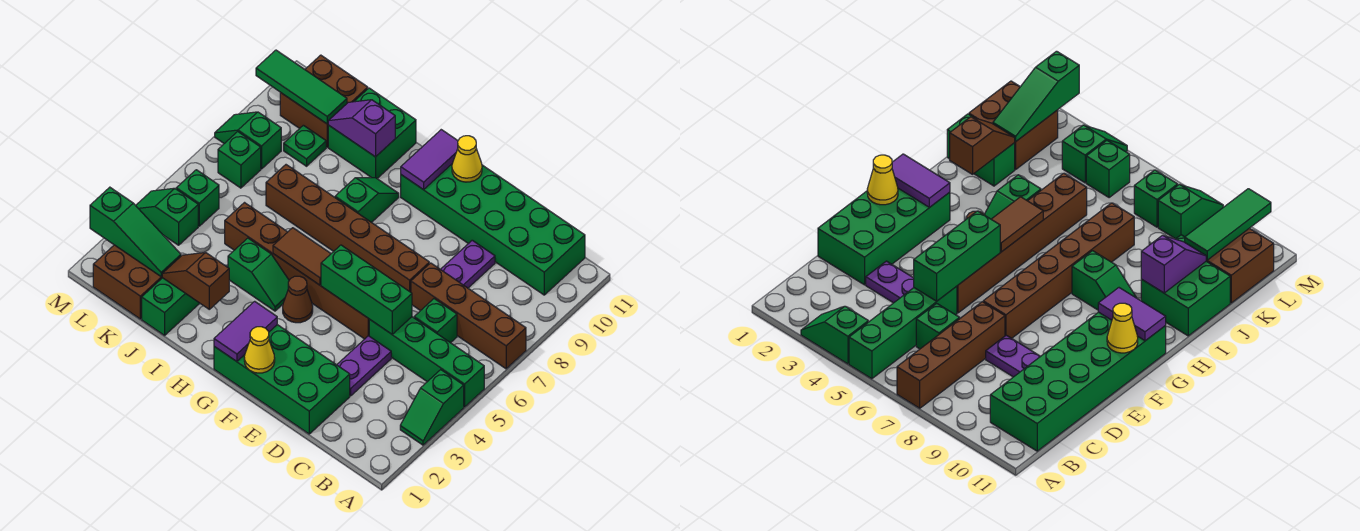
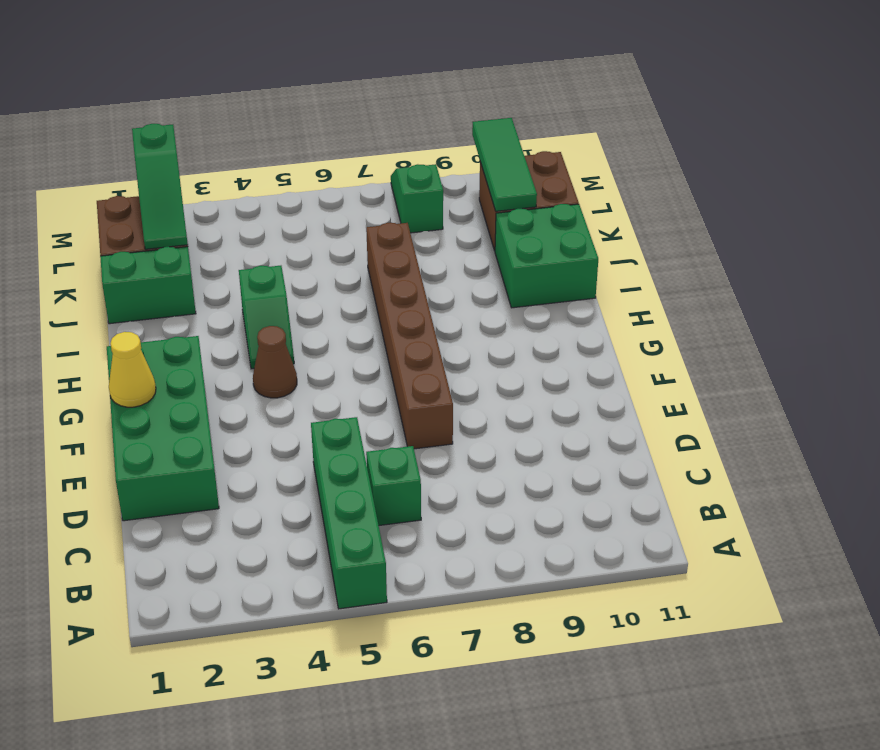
none -> green 1x2 slope [400,370,464,445]
none -> brown 1x4 brick [411,263,526,369]
none -> green 2x6 brick [401,164,585,295]
none -> purple 1x2 plate [337,336,391,396]

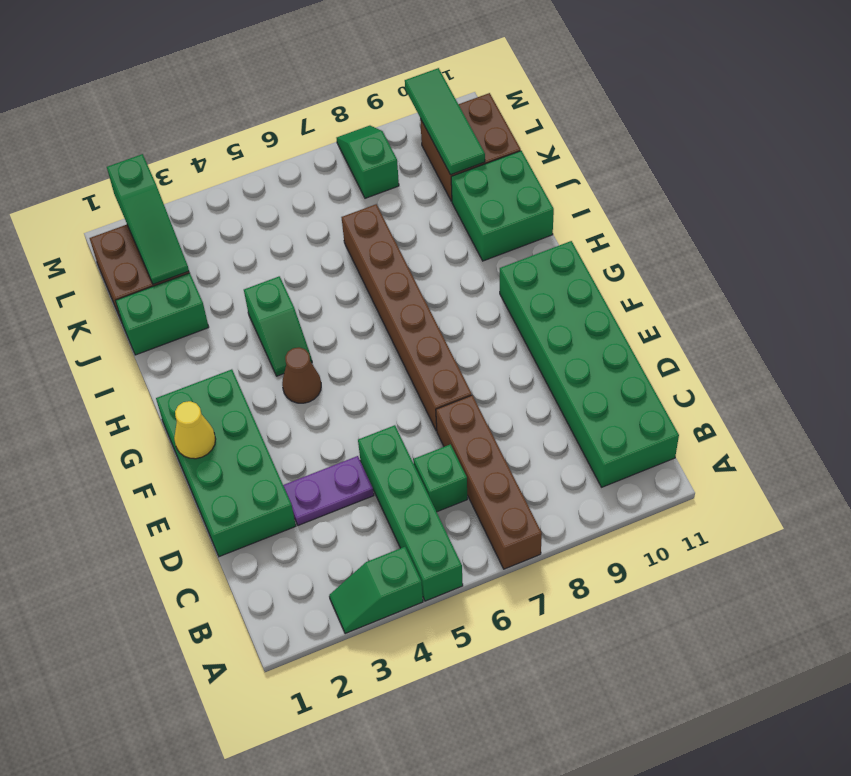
none -> purple 1x2 plate [441,240,495,288]
none -> brown 1x6 brick [225,203,369,339]
none -> green 1x2 slope [335,178,399,223]
none -> green 1x1 plate [284,125,326,166]

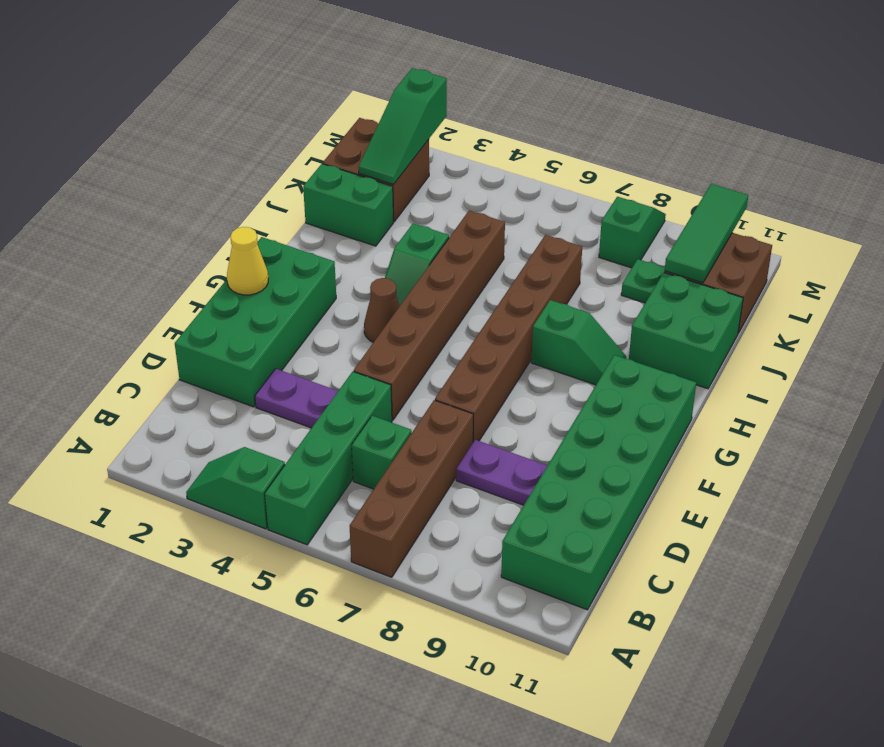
none -> green 1x2 slope [136,188,198,245]
none -> green 1x1 brick [176,170,219,226]
none -> green 1x1 brick [218,132,261,188]
none -> green 1x3 brick [321,245,412,334]

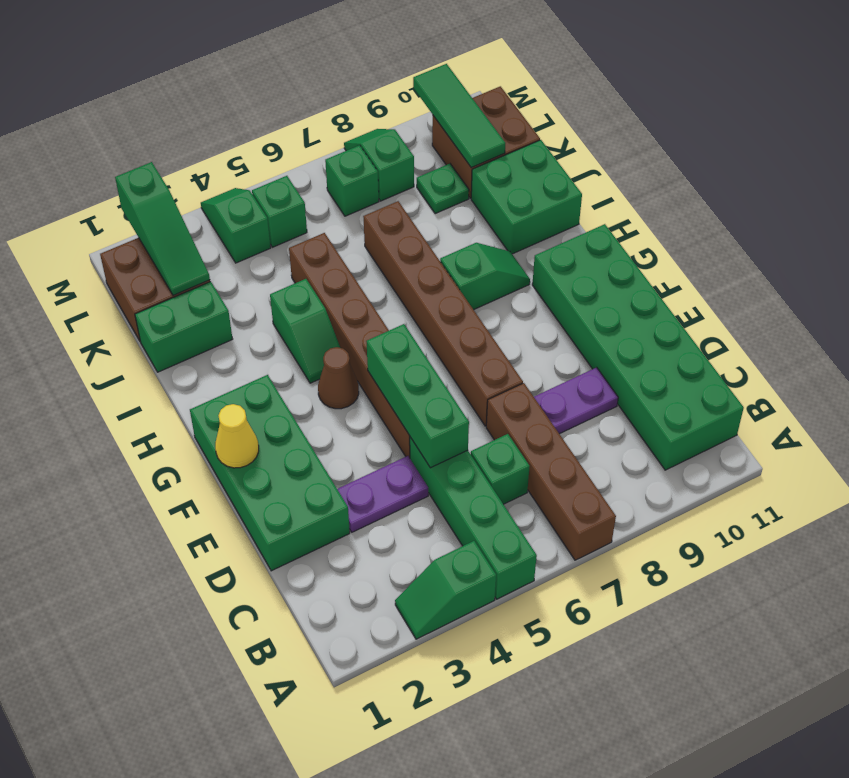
none -> yellow 1x1 cone [452,136,482,182]
none -> purple 1x2 tile [214,301,277,361]
none -> brown 1x2 tile [273,228,331,285]
none -> purple 1x2 tile [401,130,458,190]

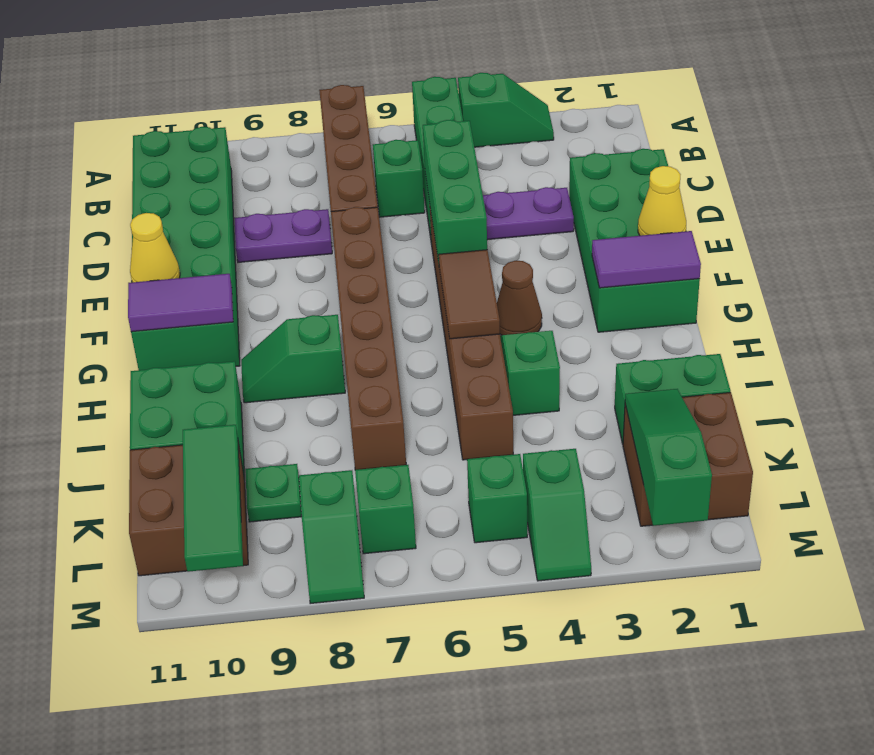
none -> brown 1x2 slope [162,253,229,309]
none -> purple 1x2 slope [328,100,395,157]

